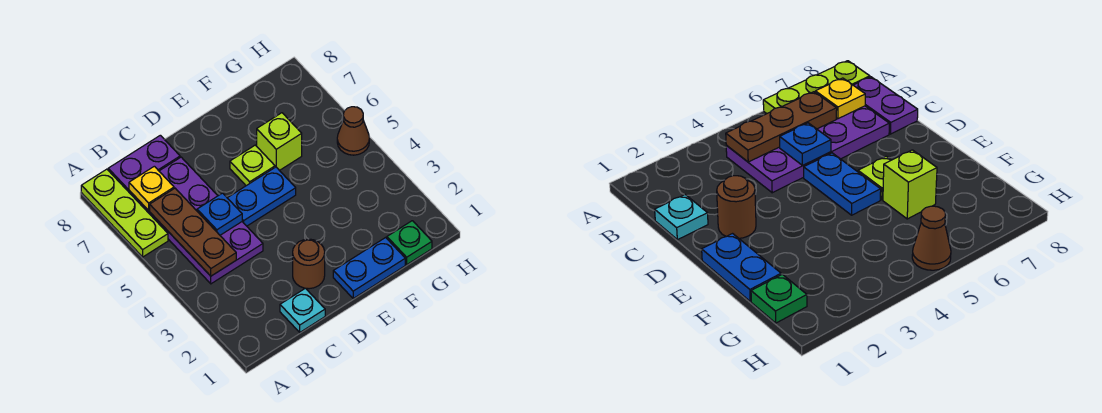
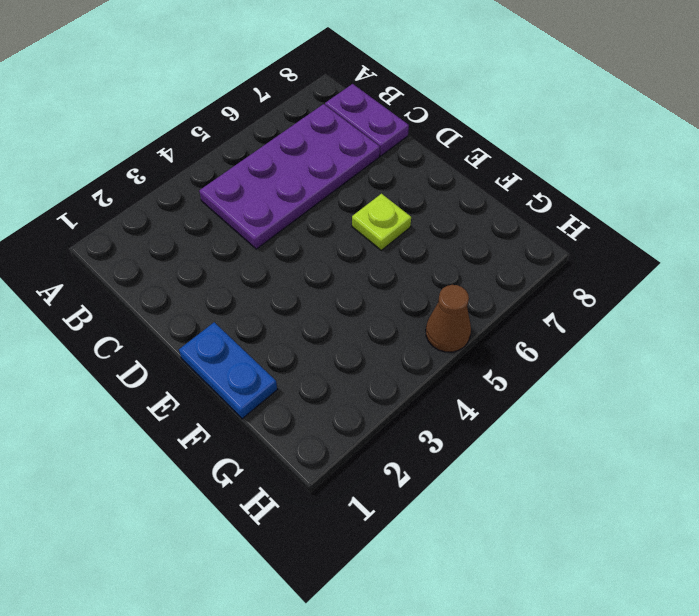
none -> lime 1x3 plate [81,169,168,257]
none -> cyan 1x1 plate [280,288,325,332]
none -> brown 1x1 round brick [293,239,325,289]

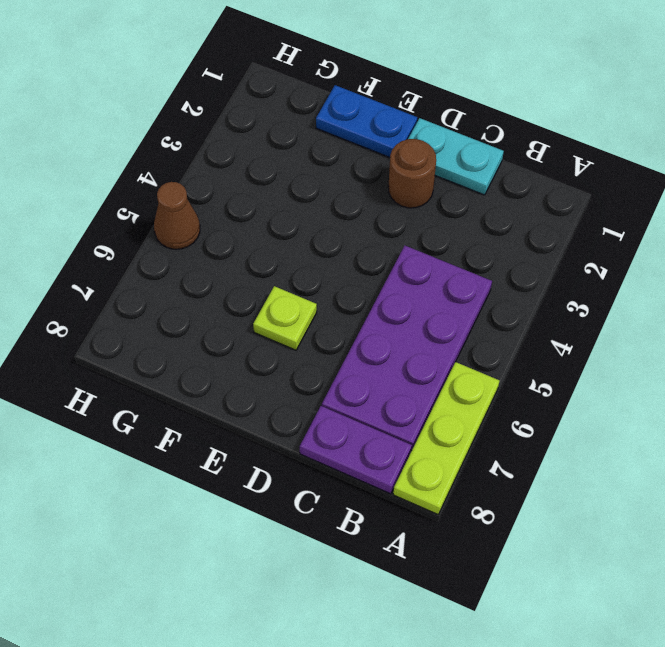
cyan 1x2 plate [408,118,504,195] -> cyan 1x1 plate [280,288,325,332]
none -> blue 1x2 plate [228,167,296,226]
none -> lime 1x1 brick [257,113,302,171]
none -> green 1x1 plate [387,221,432,265]

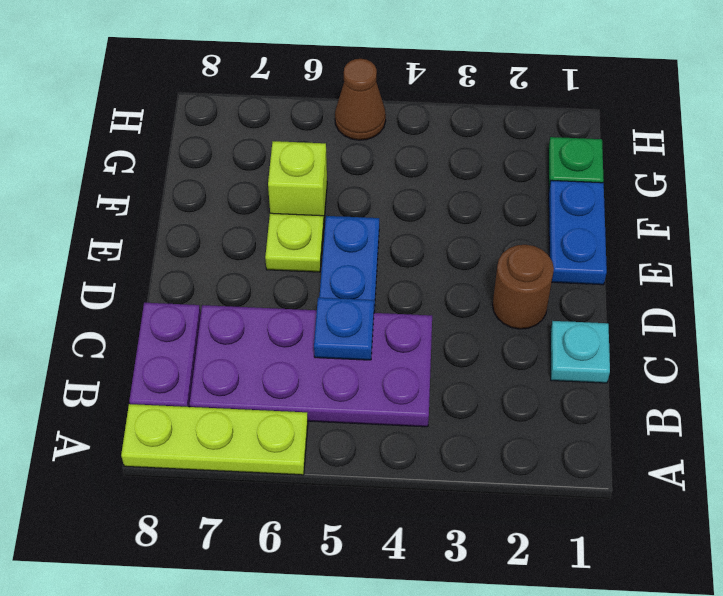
none -> brown 1x3 plate [150,188,236,276]
none -> yellow 1x1 plate [129,166,174,211]

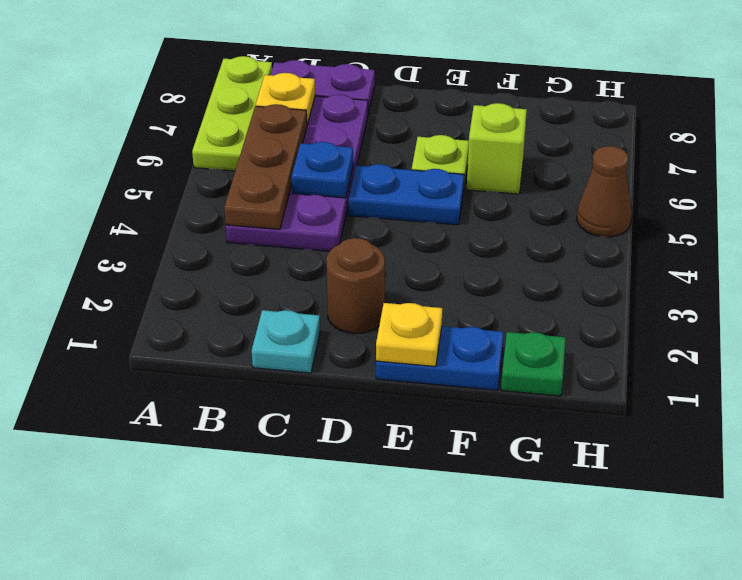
yellow 1x1 plate [376,303,443,367] -> none

